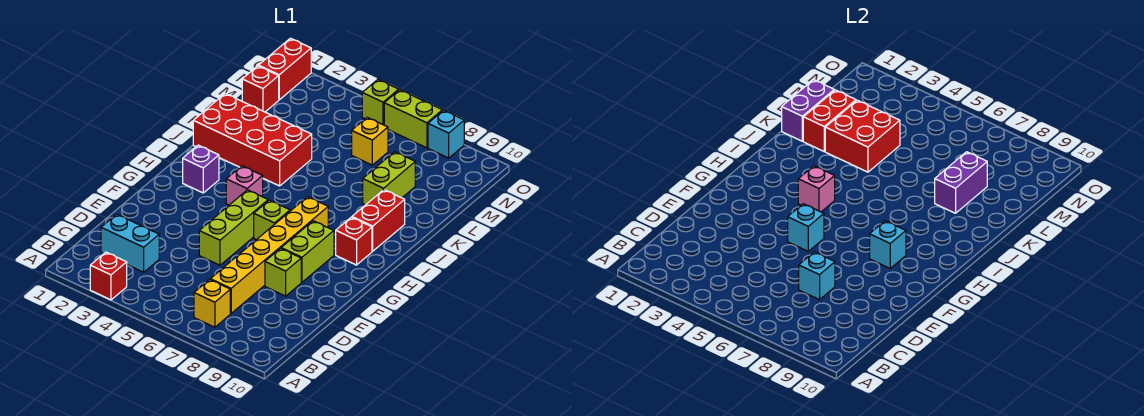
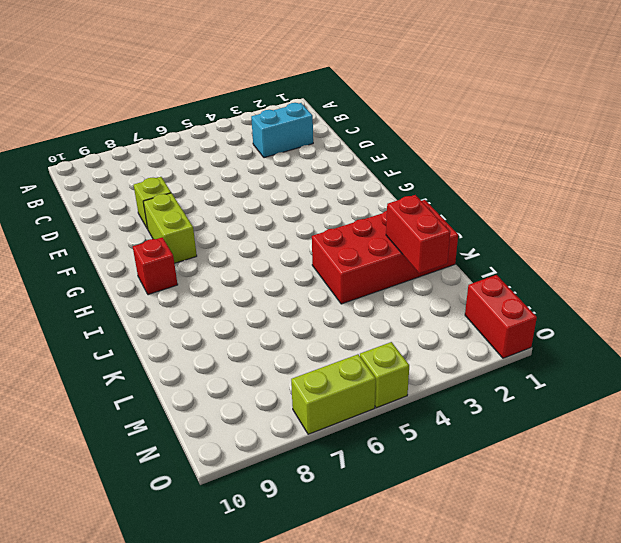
none -> red 1x1 brick [90,252,127,300]
none -> yellow 1x1 brick [194,279,230,327]
none -> yellow 1x6 brick [210,197,328,313]

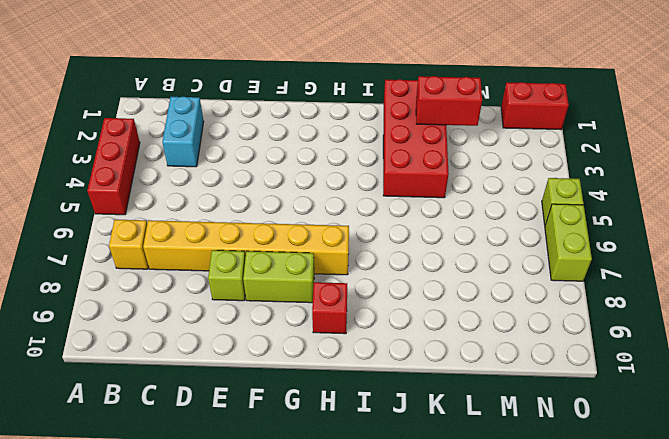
red 1x3 brick [87,118,140,215] -> red 1x1 brick [90,252,127,300]
none -> lime 1x3 brick [199,190,268,265]
none -> lime 1x1 brick [254,200,290,240]
none -> purple 1x1 brick [183,145,219,193]

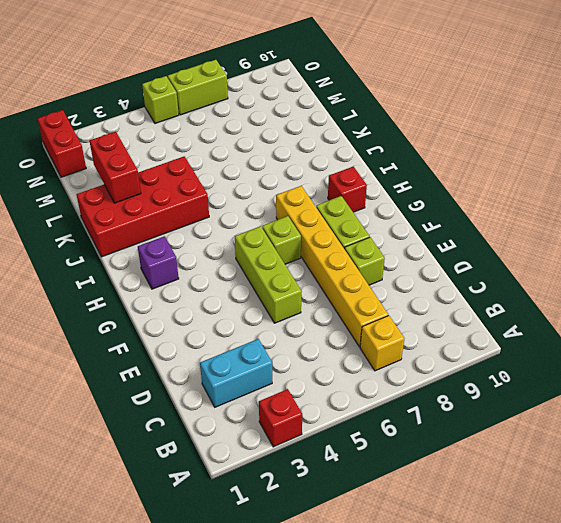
none -> pink 1x1 brick [226,166,263,205]
none -> red 1x2 brick [352,190,405,251]
none -> lime 1x2 brick [363,152,415,205]

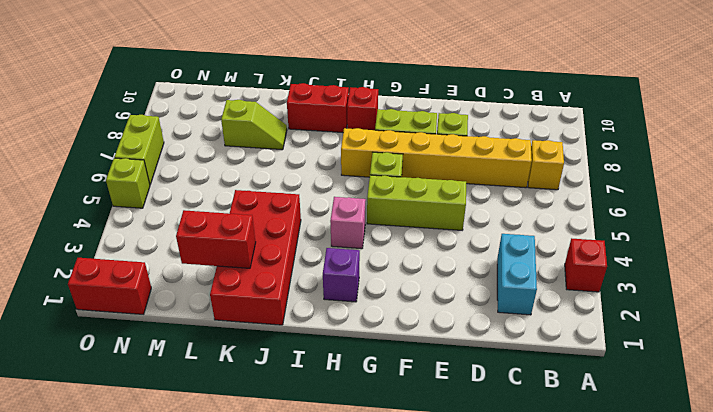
lime 1x2 slope [221,100,287,150] -> lime 1x2 brick [363,152,415,205]
none -> red 1x1 brick [242,66,279,112]
none -> yellow 1x1 brick [352,117,388,165]
none -> cyan 1x1 brick [428,110,464,158]

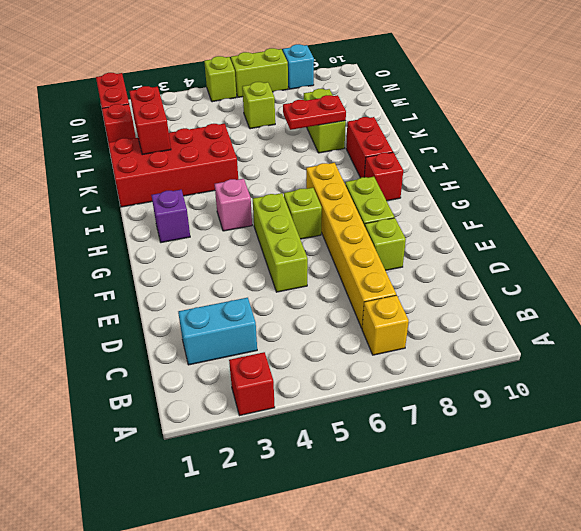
red 1x2 plate [283,95,346,130] -> purple 1x2 brick [935,152,987,213]
lime 1x1 brick [242,82,275,129] -> yellow 1x1 brick [352,117,388,165]
none -> cyan 1x1 brick [799,252,835,300]
none -> cyan 1x1 brick [788,204,824,251]
none -> cyan 1x1 brick [870,221,906,268]

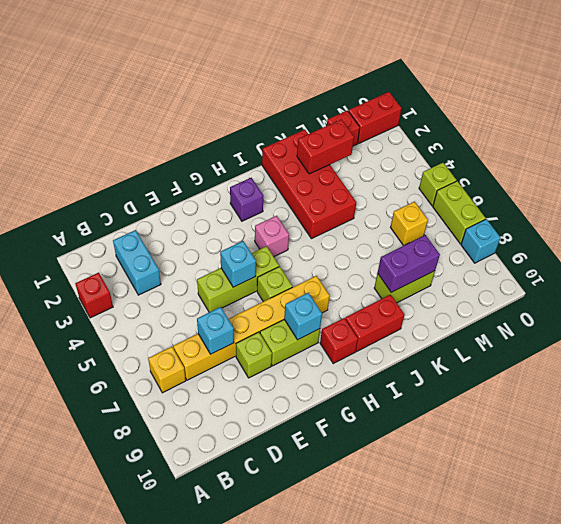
none -> pink 1x1 brick [798,166,835,212]
none -> purple 1x2 brick [782,80,834,141]
none -> red 2x2 brick [825,100,900,172]

